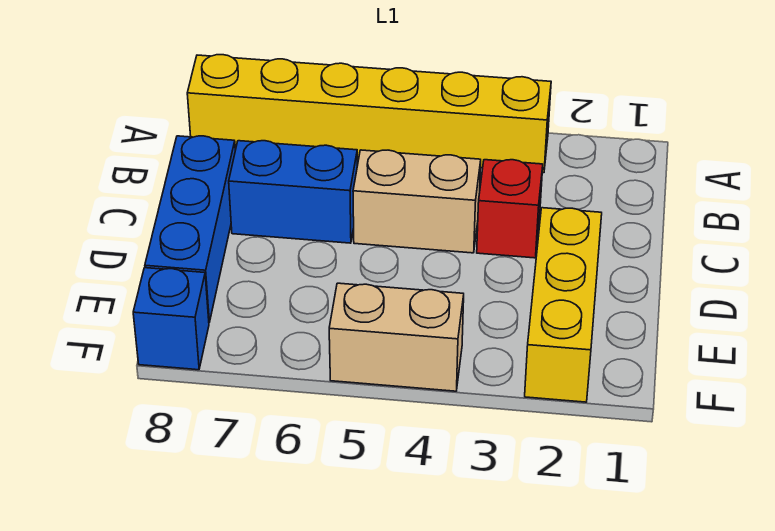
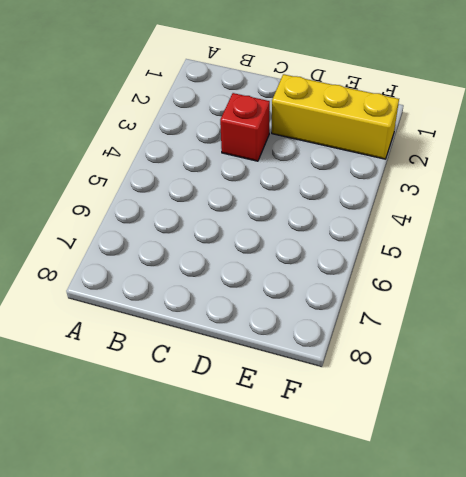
none -> yellow 1x6 brick [187,55,551,173]
none -> tan 1x2 brick [353,150,481,253]

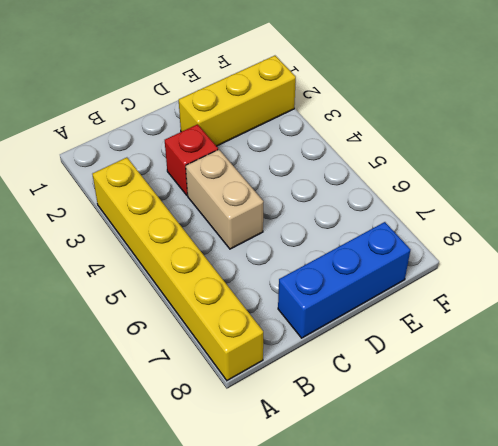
none -> blue 1x2 brick [229,141,357,243]
none -> tan 1x2 brick [329,283,464,391]

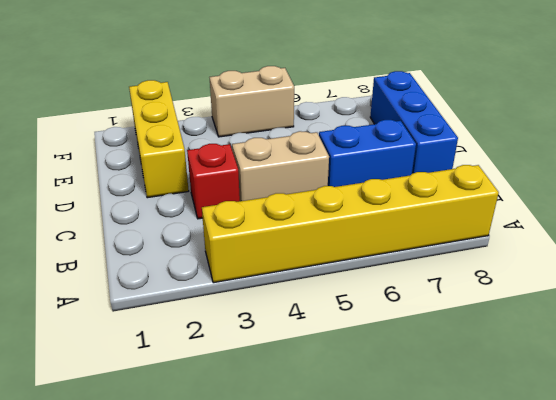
none -> blue 1x1 brick [133,268,209,370]

